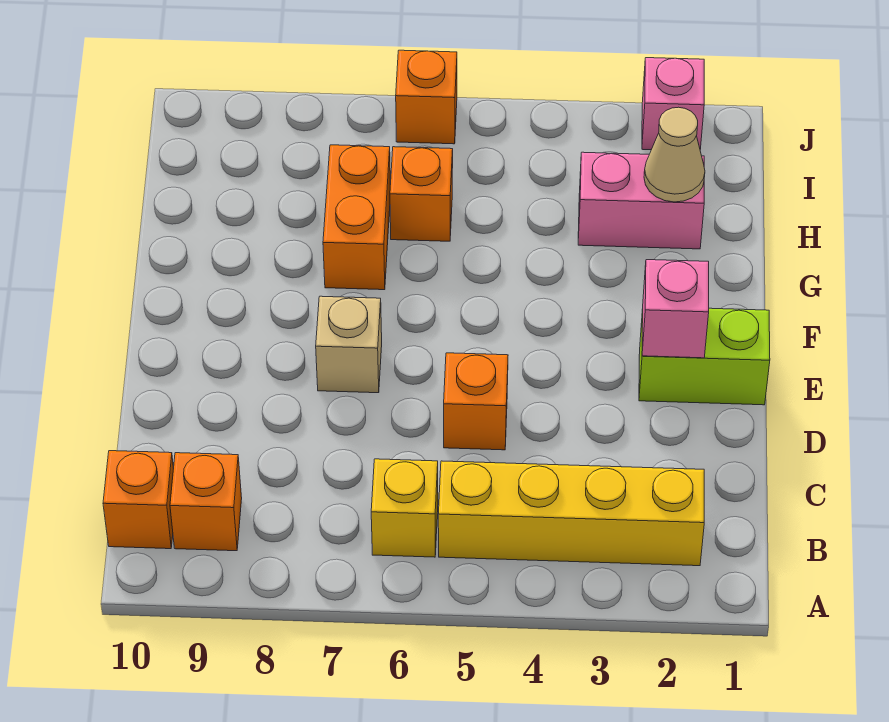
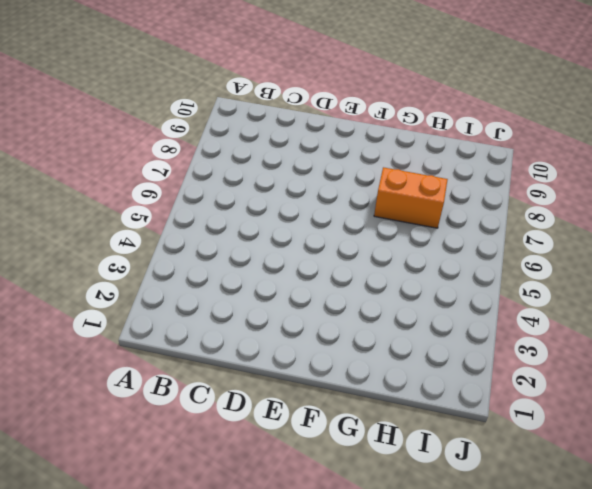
none -> yellow 1x4 brick [438,461,704,566]
none -> yellow 1x1 brick [371,459,438,557]
none -> orange 1x1 brick [170,453,242,551]

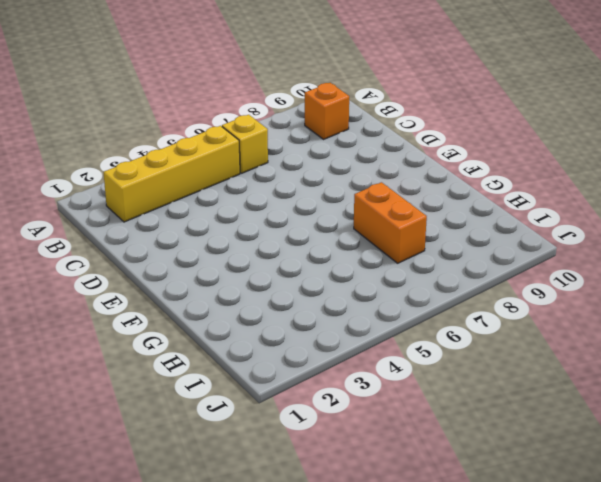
none -> orange 1x1 brick [103,451,174,549]
none -> orange 1x1 brick [444,353,508,450]
none -> lime 1x2 brick [639,308,770,405]

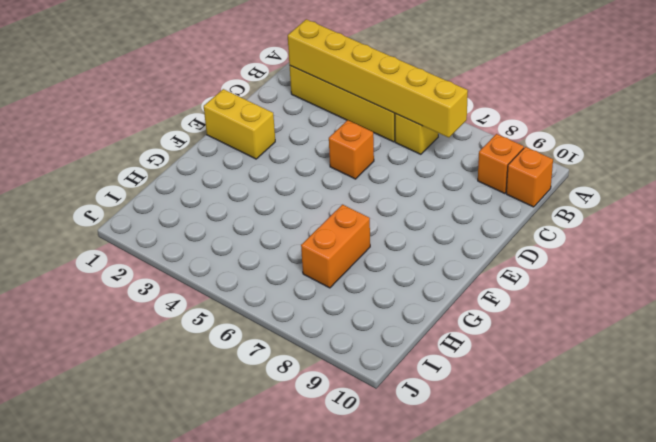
yellow 1x6 brick [288,19,468,138] -> none
yellow 1x2 brick [204,89,275,159] -> lime 1x2 brick [639,308,770,405]
none -> tan 1x1 brick [316,296,382,393]
none -> pink 1x2 brick [578,152,704,249]
none -> orange 1x1 brick [390,147,453,241]

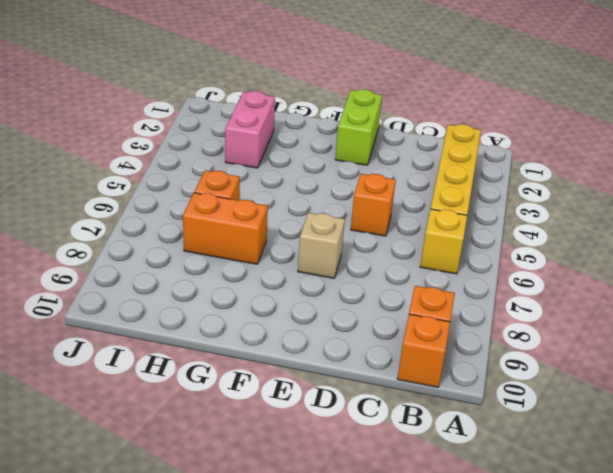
none -> pink 1x1 brick [642,58,704,150]
none -> orange 1x1 brick [396,50,457,144]
none -> pink 1x1 brick [642,260,709,358]

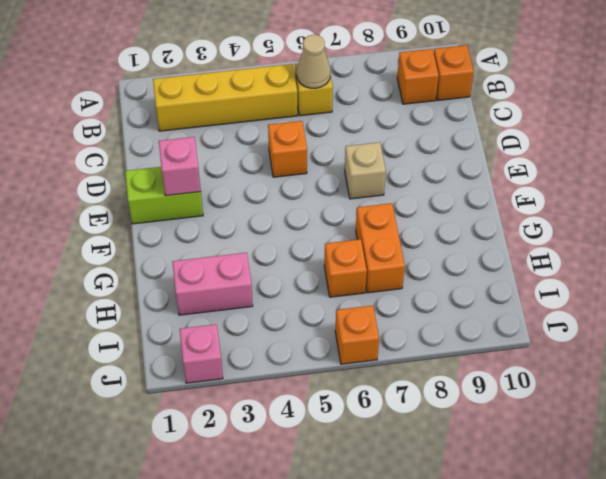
tan 1x1 cone [297,35,330,88] -> tan 1x1 cone moved to [644,107,705,202]

